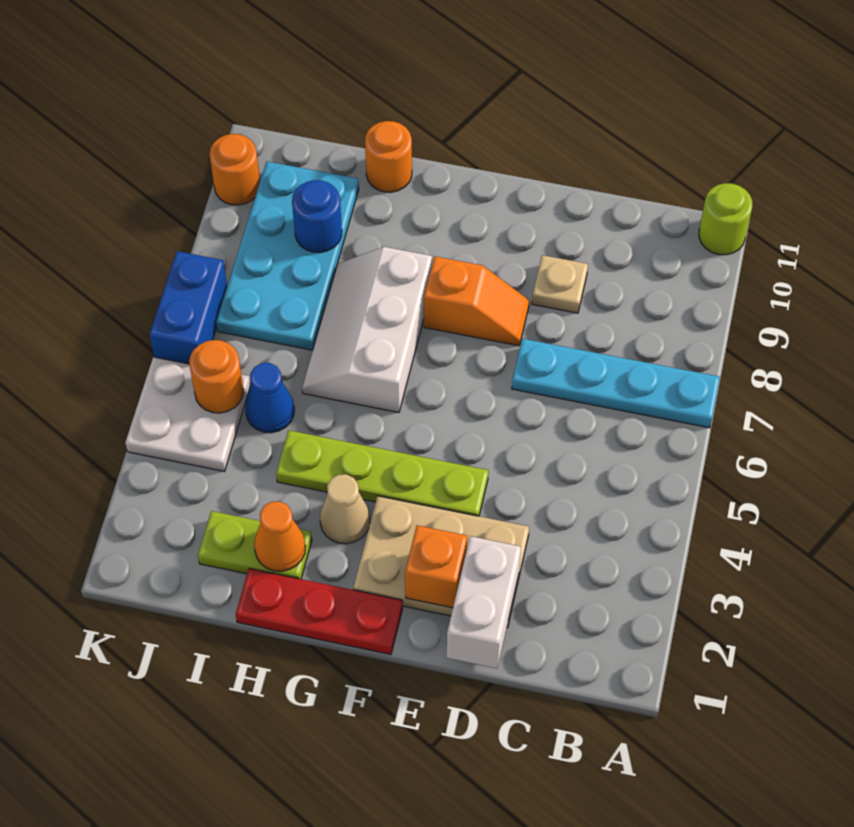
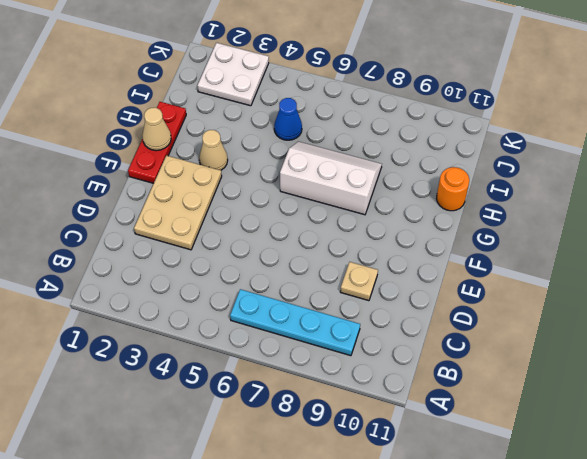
cyan 1x4 plate [230,289,360,356] -> cyan 1x4 plate turned to [512,339,720,428]
tan 1x1 cone [142,108,171,151] -> none
white 2x2 plate [197,43,269,106] -> white 2x2 plate moved to [125,357,251,471]
none -> lime 1x1 round brick [699,183,752,255]
none -> lime 1x4 plate [276,430,488,516]
none -> orange 1x2 slope [424,256,529,346]

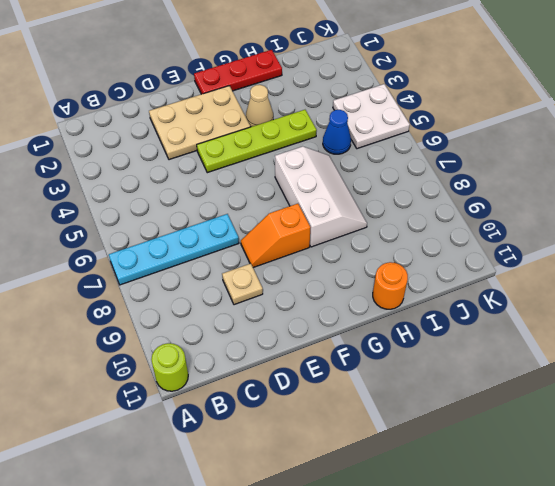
none -> lime 1x2 plate [198,511,312,579]
none -> cyan 2x4 plate [216,162,359,350]
none -> blue 1x2 brick [150,251,227,364]

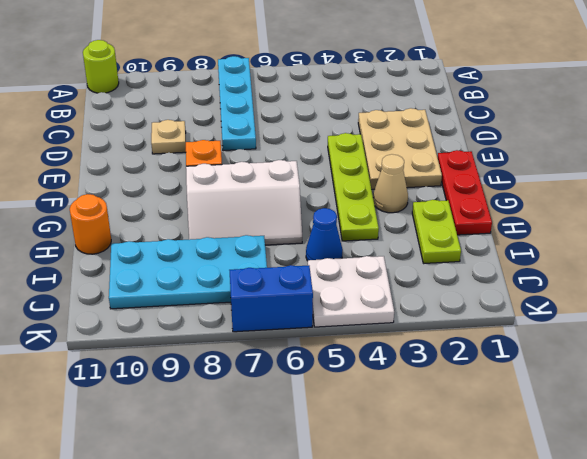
none -> orange 1x1 round brick [210,134,260,205]
none -> white 1x2 brick [447,536,521,668]
none -> orange 1x1 brick [405,525,467,608]

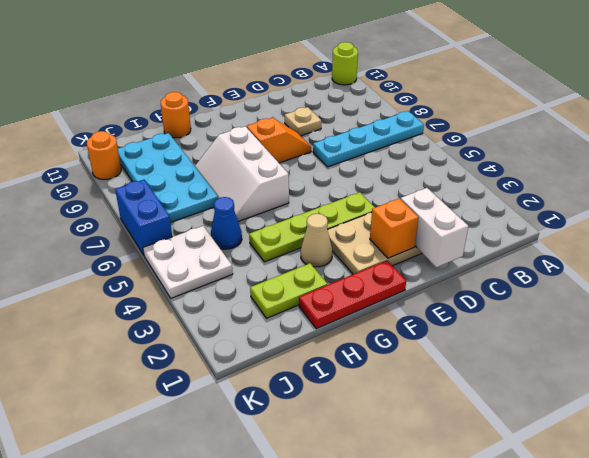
none -> orange 1x1 cone [254,501,306,571]
none -> blue 1x1 round brick [292,180,342,253]
none -> orange 1x1 round brick [189,340,244,413]

